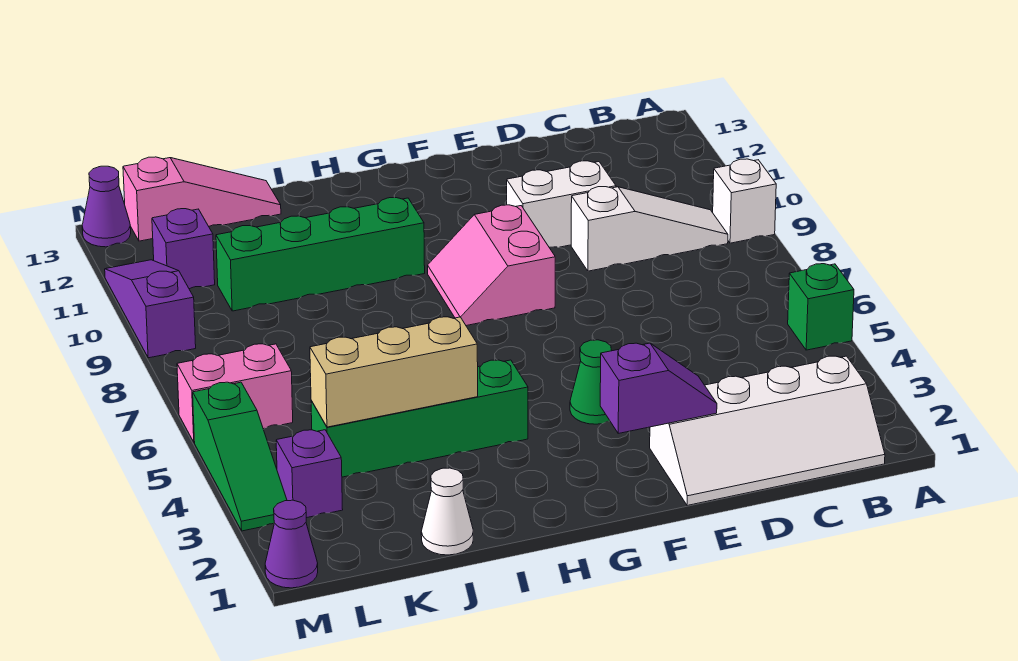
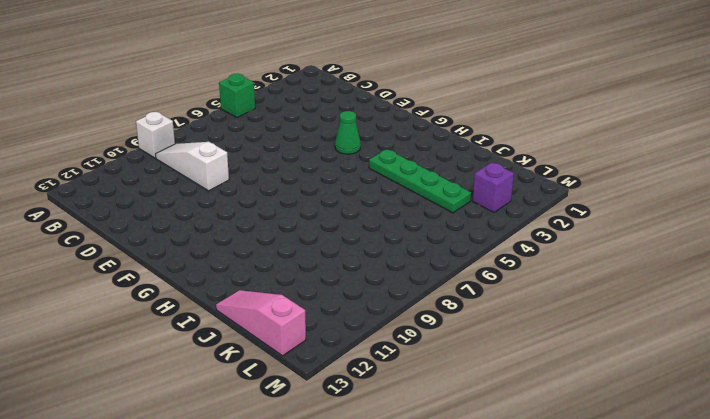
green 1x4 plate [369,149,471,213] -> green 1x4 brick [311,360,528,477]
none -> white 2x4 slope [650,356,885,506]
none -> white 1x2 brick [507,161,616,247]
none -> pink 2x2 slope [428,205,555,326]

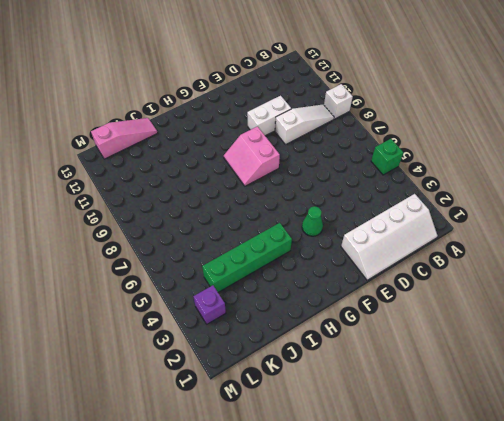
none -> green 1x4 brick [216,197,425,311]
none -> white 1x1 cone [421,468,473,555]
none -> pink 1x2 brick [177,344,293,442]

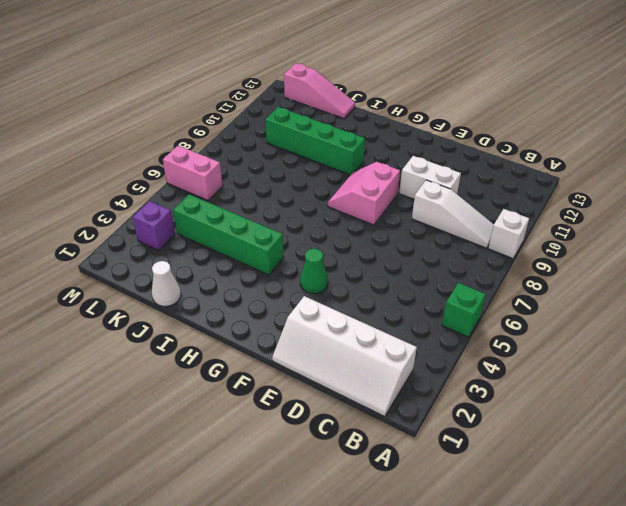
none -> purple 1x1 brick [152,209,215,289]
none -> purple 1x1 cone [265,500,318,588]
none -> green 1x3 slope [193,382,287,531]

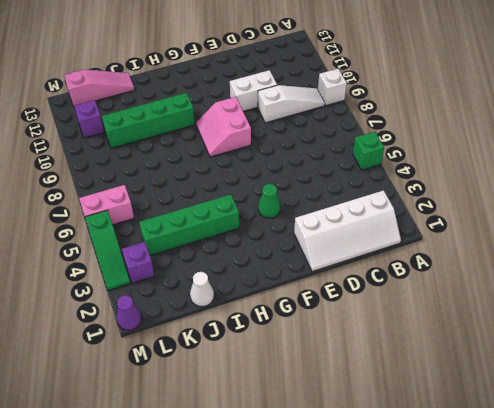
none -> purple 1x3 slope [105,260,196,358]
none -> purple 1x1 cone [82,166,131,247]
none -> purple 1x2 slope [600,343,717,433]

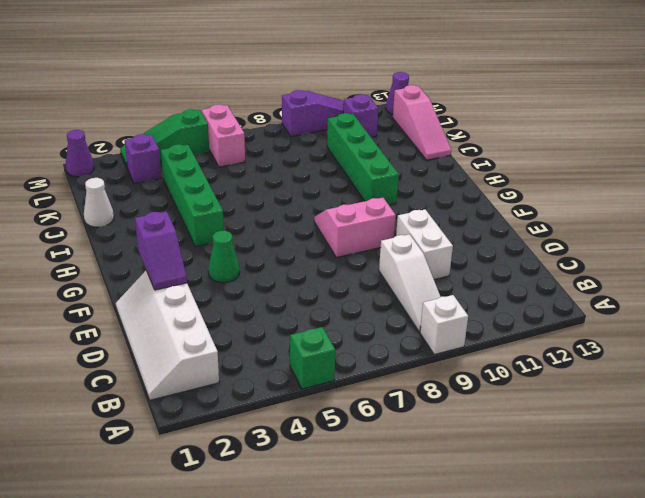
none -> tan 1x3 brick [310,317,478,427]

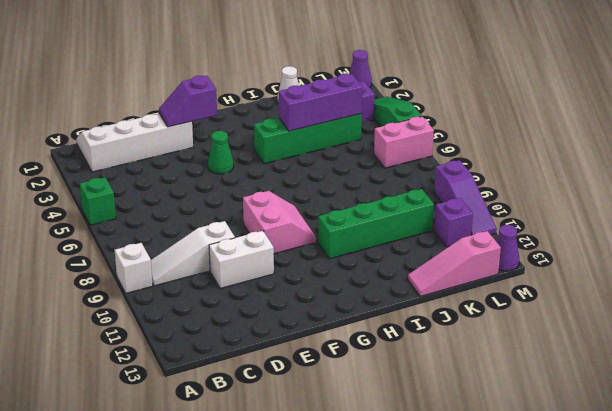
purple 1x3 brick [279,74,362,131] -> tan 1x3 brick [310,317,478,427]

